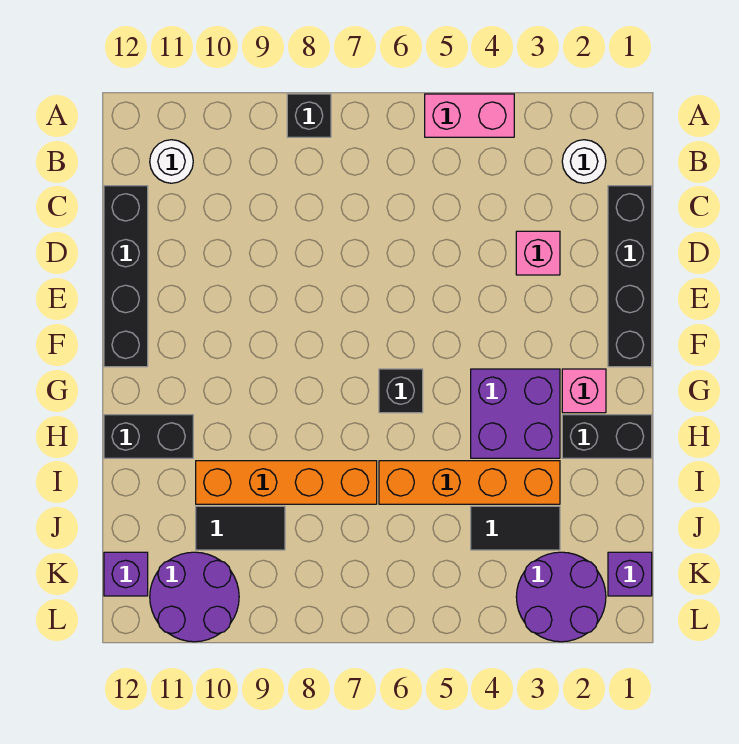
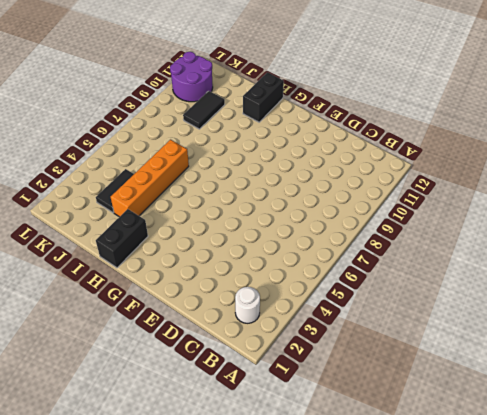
none -> pink 1x2 brick [425,94,514,137]
none -> black 1x1 brick [287,94,331,137]
none -> white 1x1 round brick [150,140,193,183]

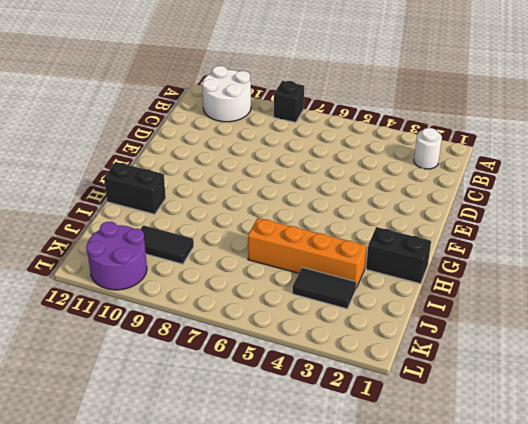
white 2x2 round brick [202,66,251,122] -> white 1x1 round brick [150,140,193,183]
none -> pink 1x2 brick [425,94,514,137]
none -> black 1x4 brick [608,186,652,367]
none -> black 1x4 brick [104,186,148,367]

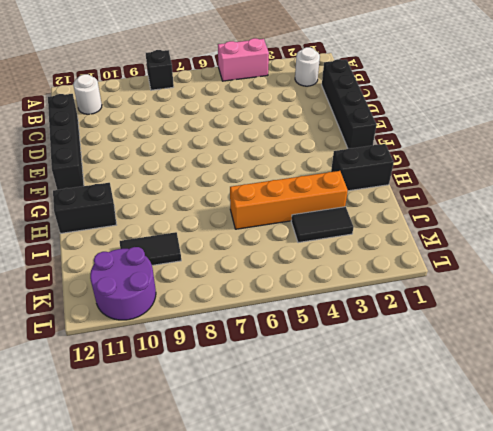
none -> pink 1x1 brick [516,231,560,275]
none -> pink 1x1 brick [562,369,606,413]
none -> purple 2x2 brick [471,369,560,458]

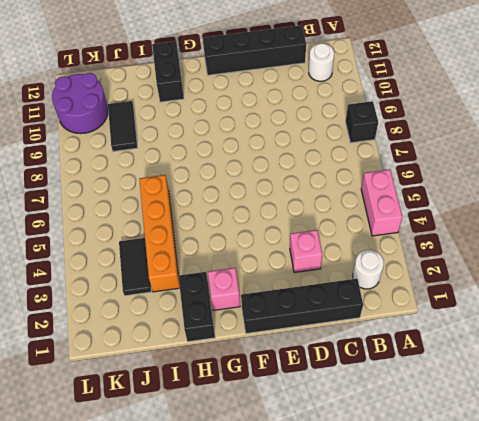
none -> purple 2x2 brick [471,369,560,458]
none -> black 1x1 brick [379,369,423,413]
none -> orange 1x4 brick [196,461,377,504]

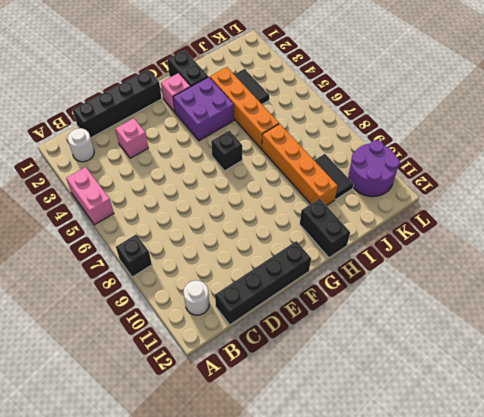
none -> purple 1x1 brick [608,552,652,596]
none -> purple 2x2 round brick [516,552,606,642]
none -> purple 1x1 brick [104,552,148,596]

